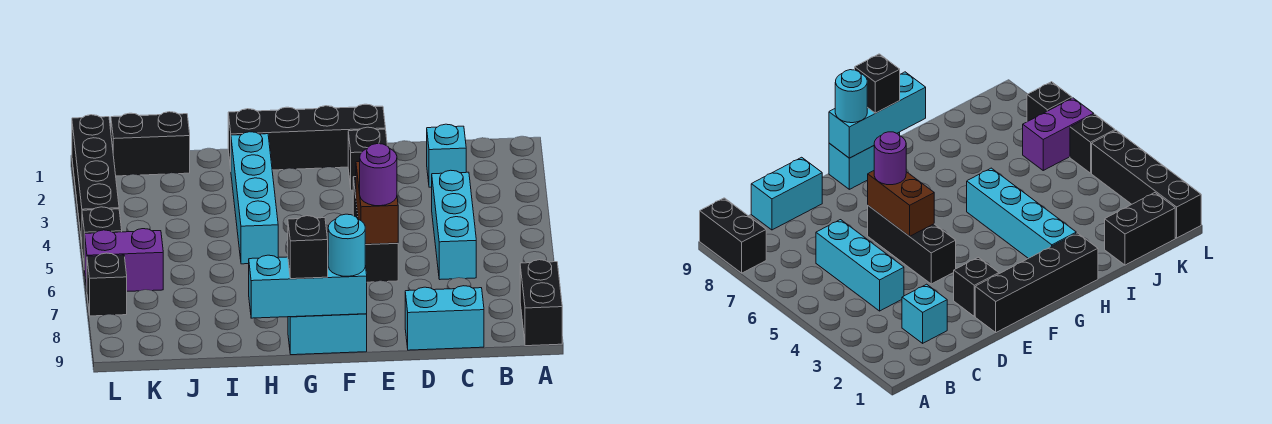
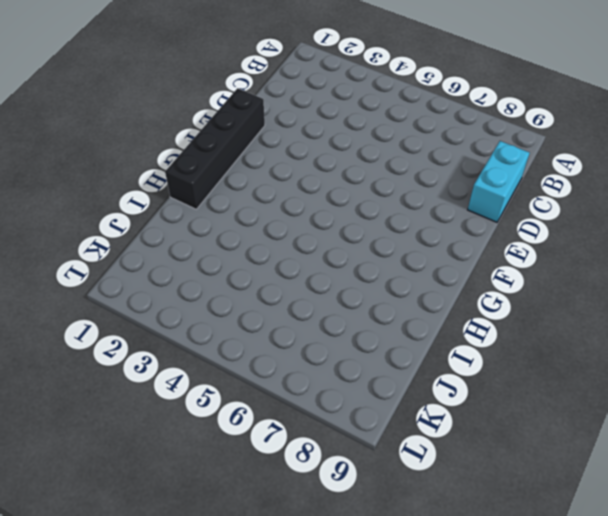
none -> black 1x2 brick [520,260,562,346]
none -> cyan 1x1 brick [427,124,466,187]
none -> cyan 1x3 brick [432,170,476,279]

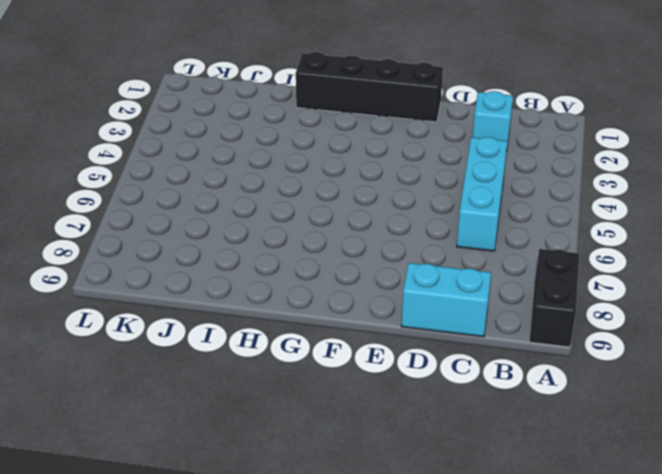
none -> black 1x1 brick [348,127,387,190]
none -> black 1x3 brick [353,177,398,282]
none -> cyan 1x2 brick [288,314,367,355]

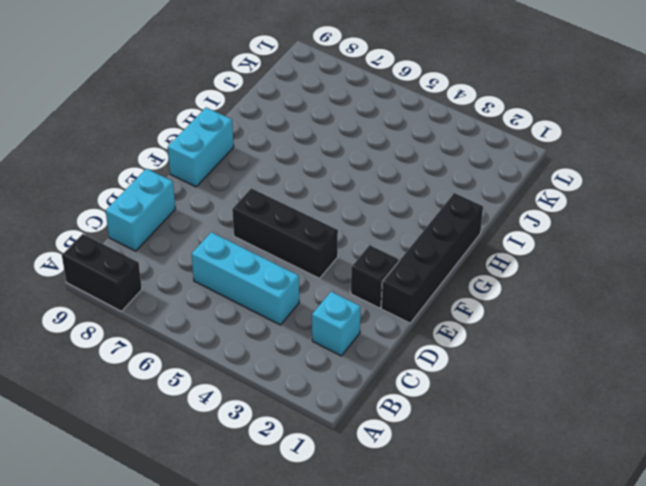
none -> cyan 1x4 brick [231,132,278,264]
none -> black 1x2 brick [111,112,190,176]
none -> purple 1x2 brick [85,229,163,291]

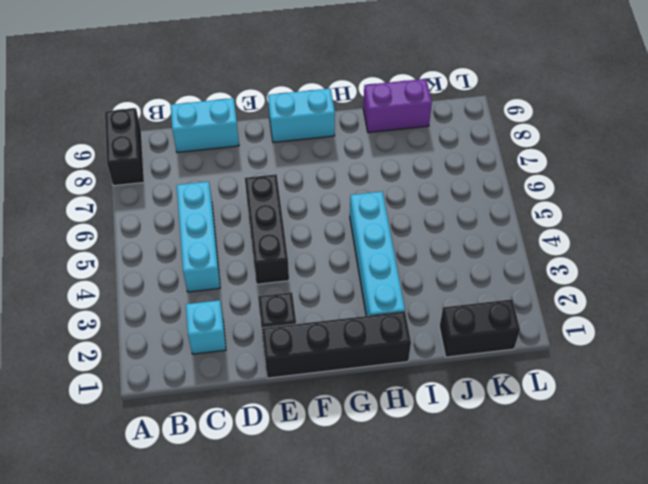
purple 1x2 brick [363,79,432,133] -> purple 1x2 brick moved to [85,229,163,291]
none -> black 1x4 brick [72,115,119,243]
none -> black 1x1 brick [82,207,122,270]
none -> black 1x1 brick [87,253,127,316]

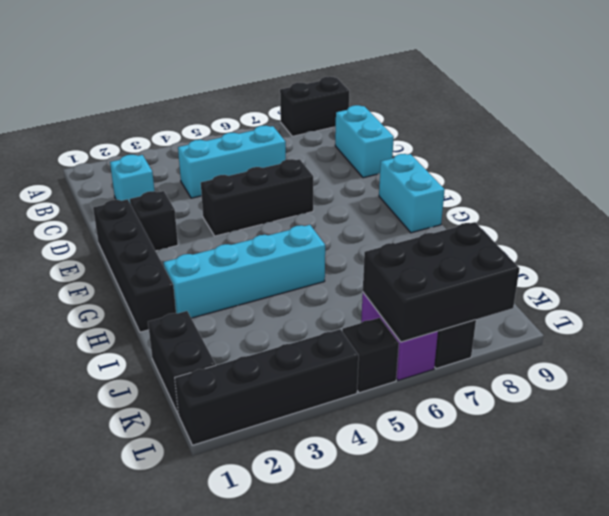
black 2x3 brick [363,222,520,342] -> none
none -> brown 1x2 brick [356,162,398,244]
none -> cyan 1x3 brick [249,255,367,318]
none -> purple 1x1 round brick [360,144,397,206]

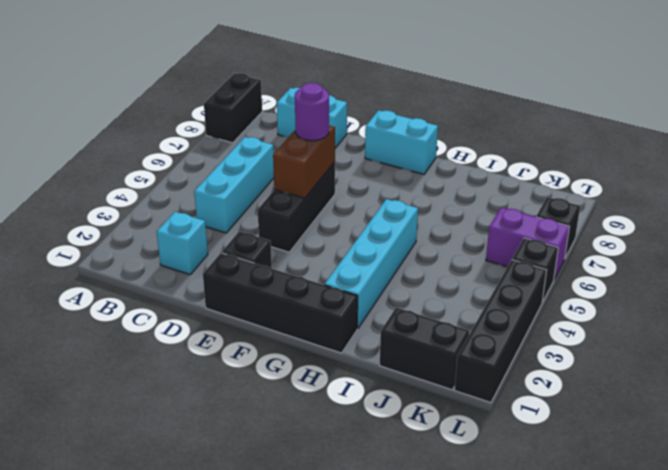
none -> cyan 1x3 brick [249,255,367,318]
none -> cyan 1x1 round brick [328,214,366,276]
none -> black 1x1 brick [288,216,328,279]

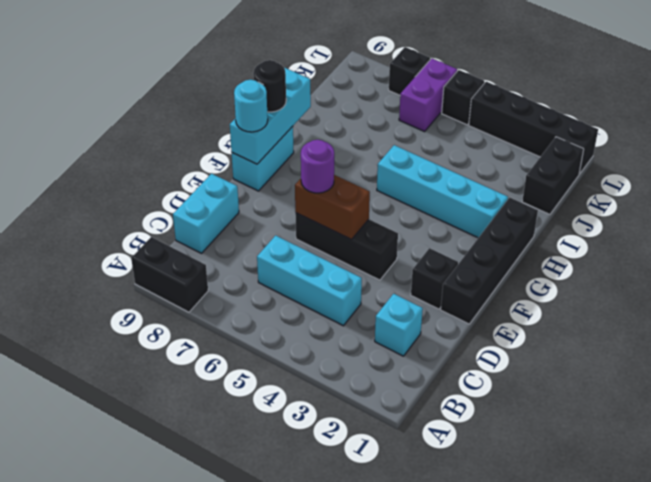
black 1x1 round brick [253,60,286,112] -> black 1x1 brick [288,216,328,279]

